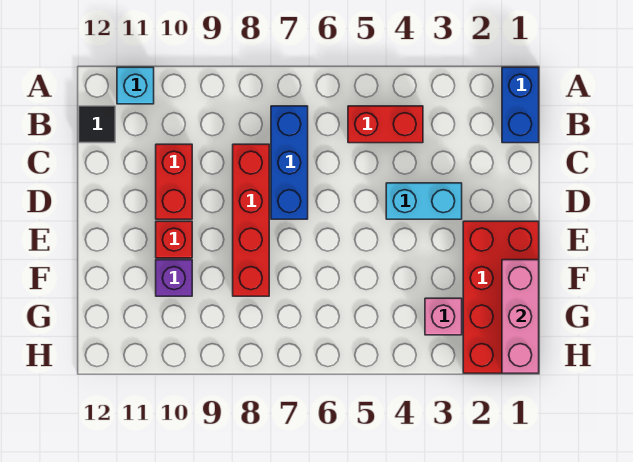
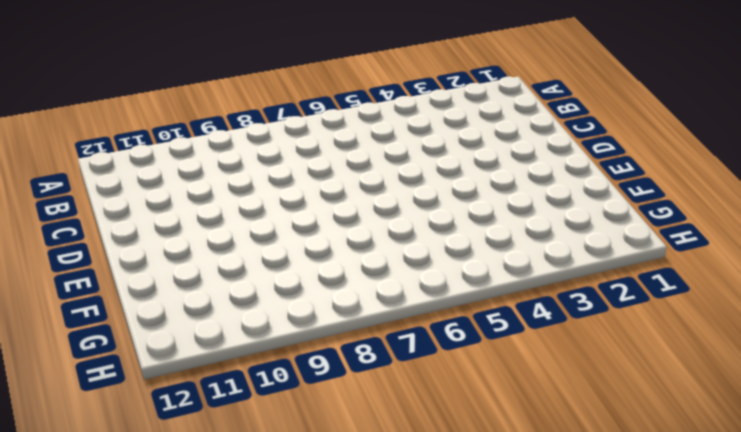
none -> blue 1x2 brick [502,67,539,143]
none -> cyan 1x1 brick [117,67,154,104]
none -> red 1x2 brick [348,106,423,143]

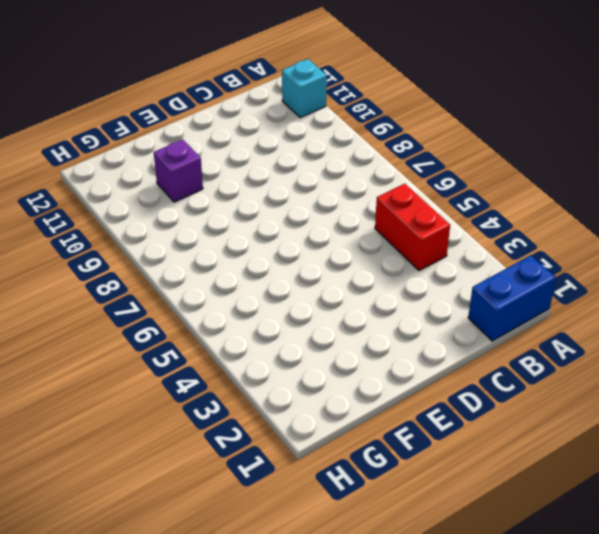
none -> blue 1x3 brick [271,106,308,219]
none -> black 1x1 tile [79,106,115,143]
none -> red 1x4 brick [233,144,269,296]

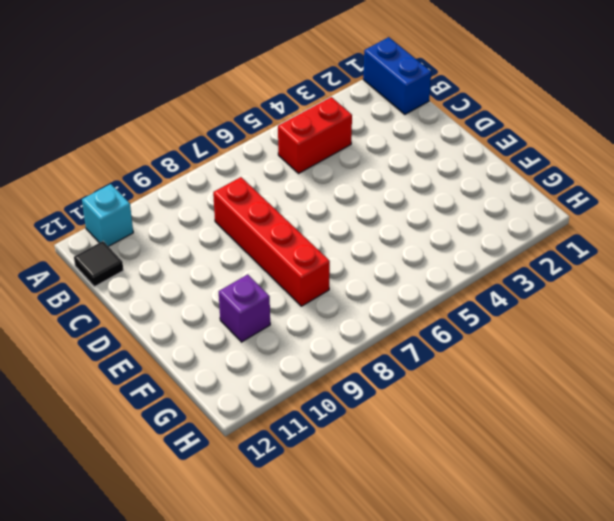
none -> blue 1x3 brick [271,106,308,219]
none -> red 1x2 brick [156,144,192,219]
none -> cyan 1x2 brick [386,183,462,219]

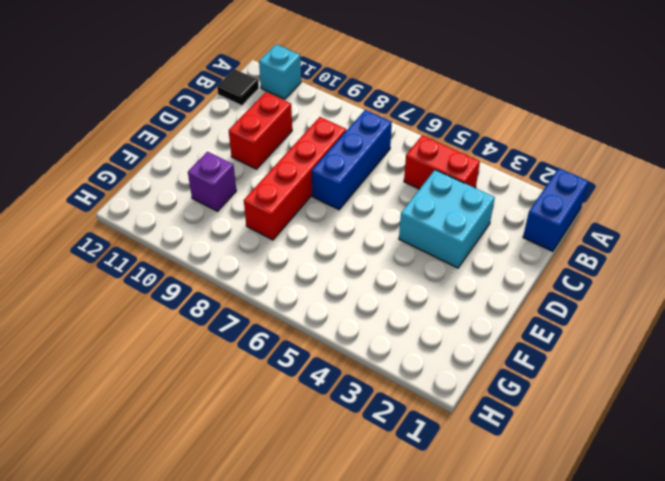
cyan 2x2 brick [399,170,495,268] -> cyan 1x2 brick [386,183,462,219]
none -> red 2x4 brick [463,221,539,373]
none -> red 1x1 brick [156,221,192,258]
none -> pink 1x1 brick [425,298,462,335]

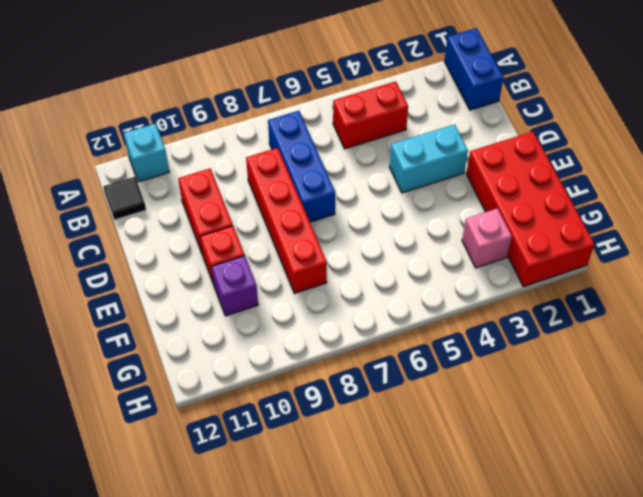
none -> pink 1x3 brick [502,260,539,373]

